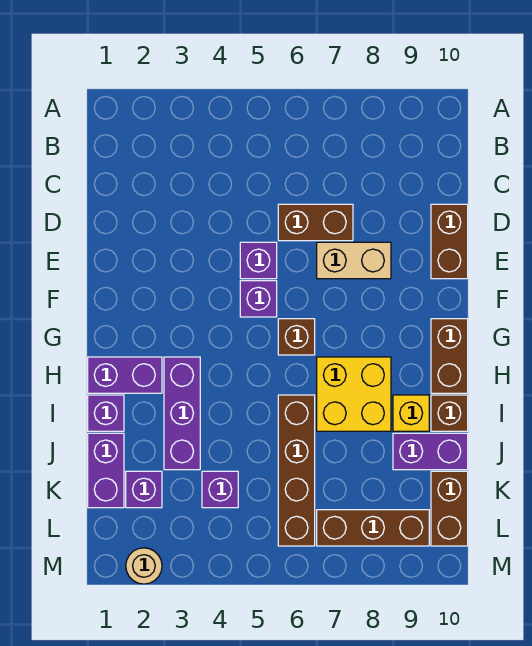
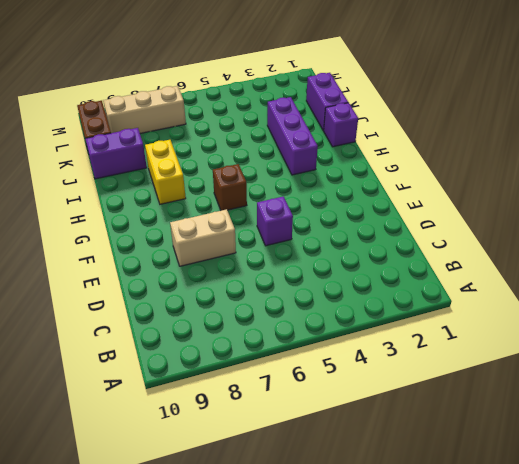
yellow 1x2 brick [145,140,186,204] -> yellow 2x2 brick [317,357,391,431]
tan 1x3 brick [103,86,186,134] -> brown 1x3 brick [317,510,429,546]
none -> brown 1x2 brick [278,204,353,241]
none -> brown 1x2 brick [431,204,468,279]
none -> purple 1x1 brick [240,281,277,317]

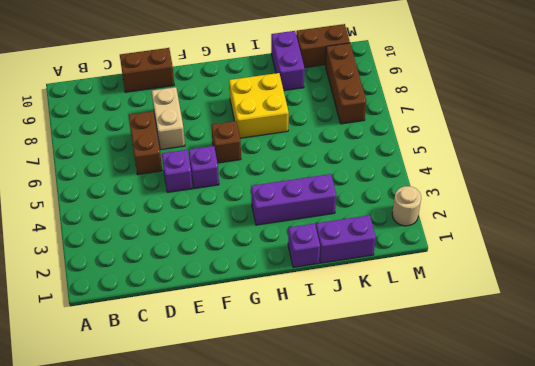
none -> brown 1x2 brick [431,319,468,393]
none -> purple 1x2 brick [88,357,162,393]
none -> brown 1x4 brick [278,395,315,546]

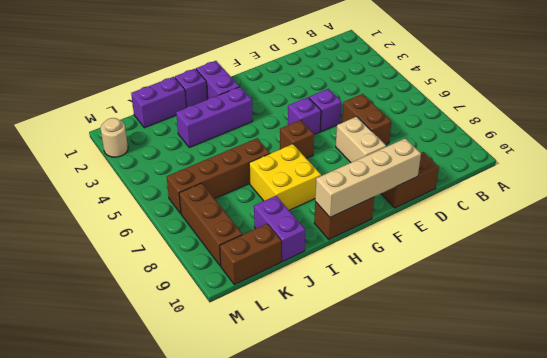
tan 1x4 brick [315,138,421,217] -> none
none -> yellow 1x1 brick [393,395,429,431]
none -> brown 1x1 brick [431,395,468,431]
none -> purple 1x1 brick [126,471,162,508]

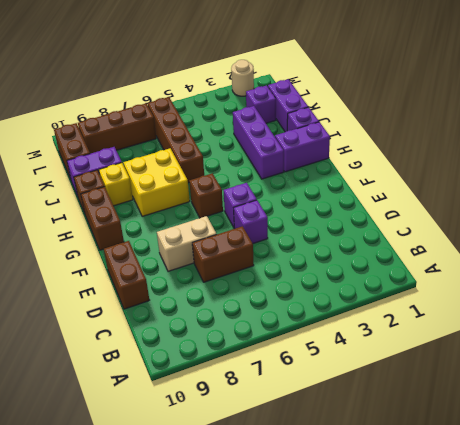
none -> purple 1x1 brick [202,471,238,508]

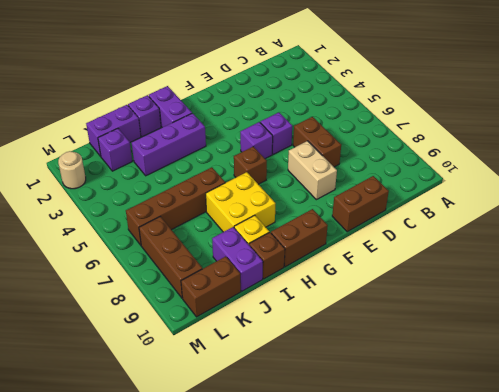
none -> purple 1x1 brick [202,471,238,508]

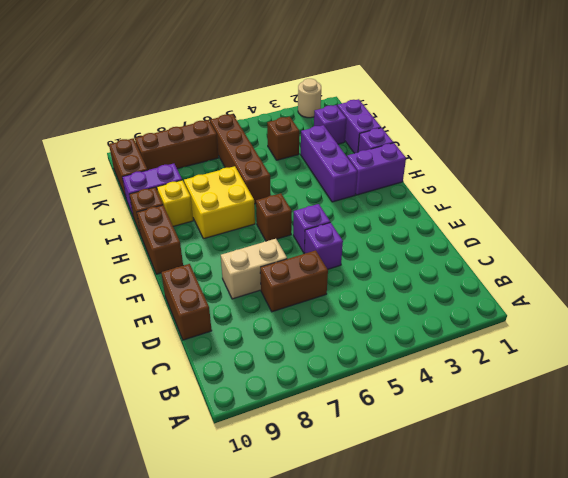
brown 1x1 brick [267,117,299,160] -> purple 1x1 brick [202,471,238,508]

